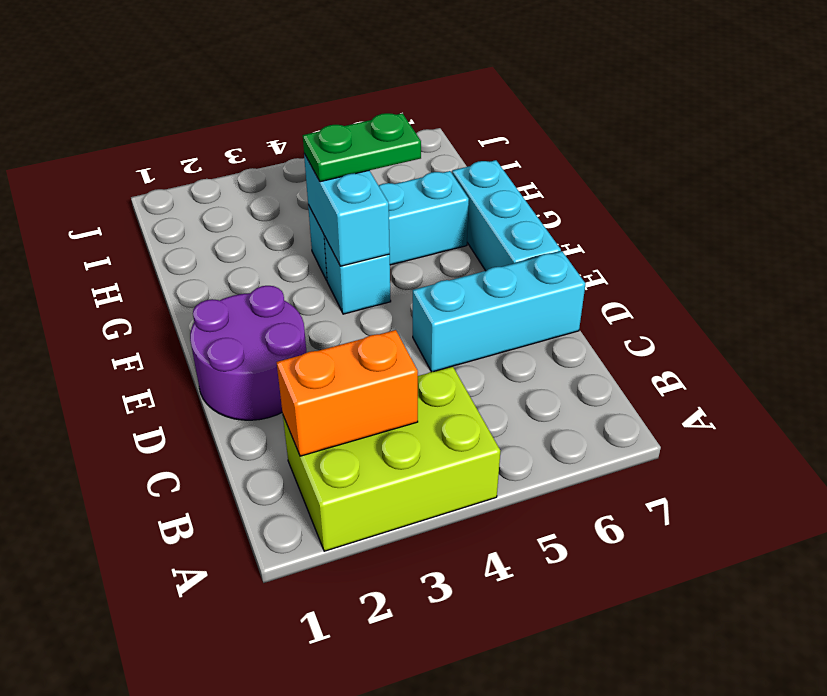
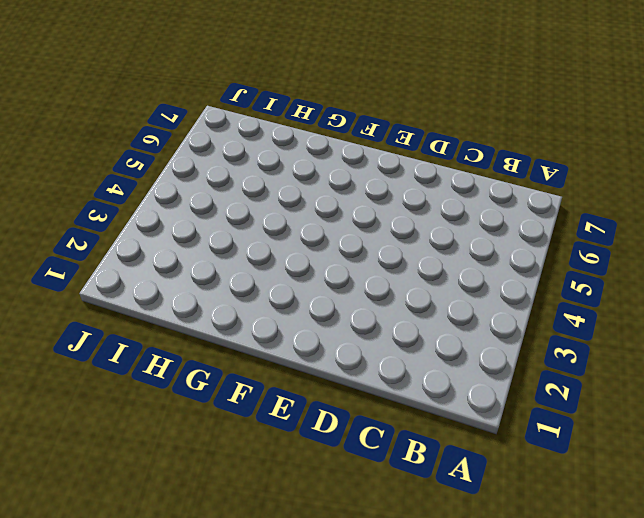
none -> lime 2x3 brick [283,366,500,551]
none -> purple 2x2 round brick [190,286,307,420]

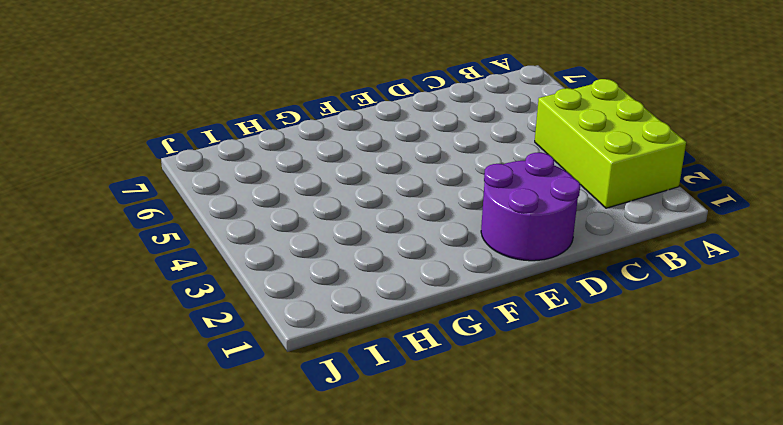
none -> cyan 1x3 brick [413,251,585,372]
none -> cyan 1x3 brick [452,160,561,271]

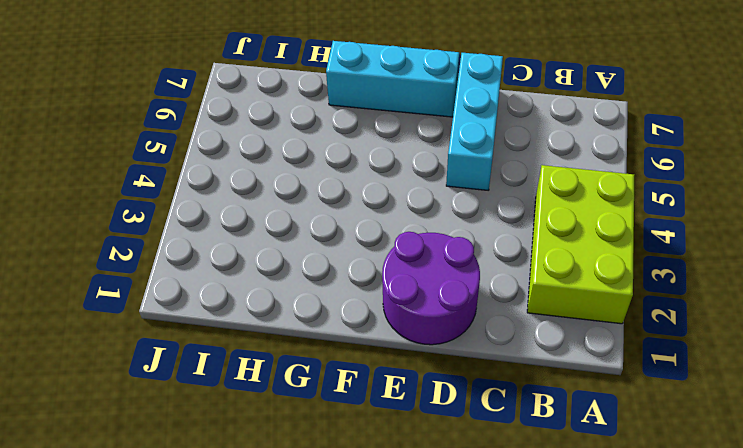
none -> cyan 1x1 brick [324,236,391,314]
none -> cyan 1x3 brick [308,171,469,280]

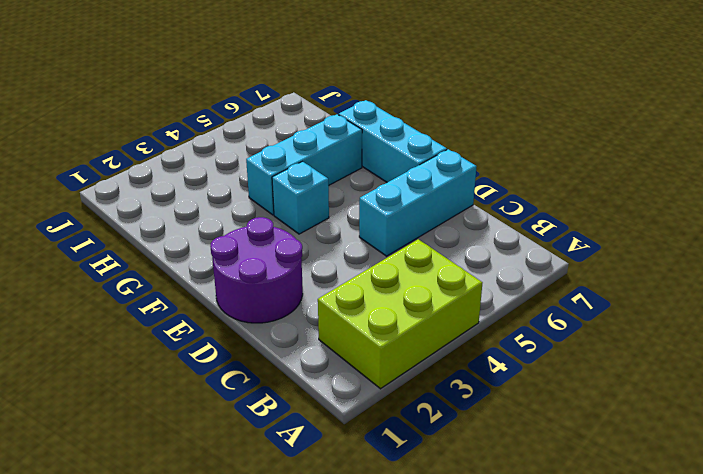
none -> orange 1x2 brick [277,330,418,456]
none -> cyan 1x2 brick [304,154,390,266]

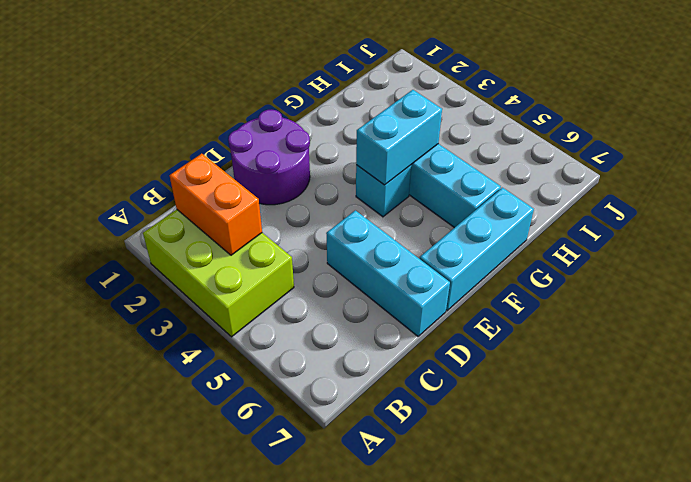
none -> green 1x2 plate [303,113,421,182]

